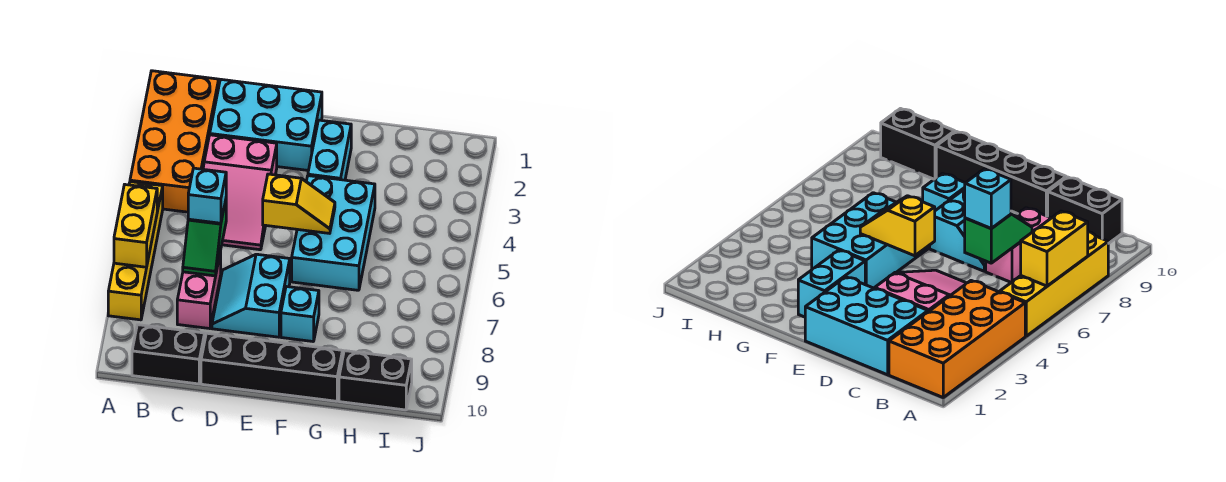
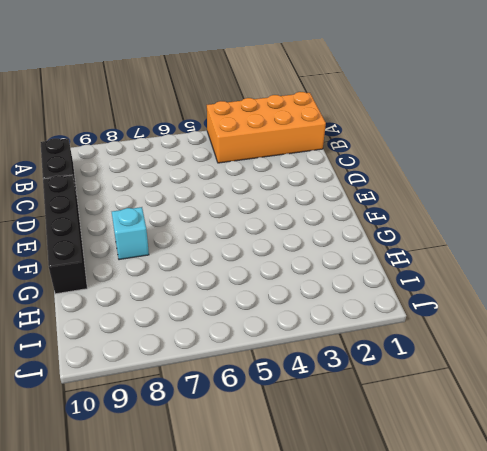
none -> yellow 1x4 brick [108,182,163,320]
none -> cyan 2x3 brick [210,79,322,170]
none -> pink 2x3 slope [203,135,277,250]

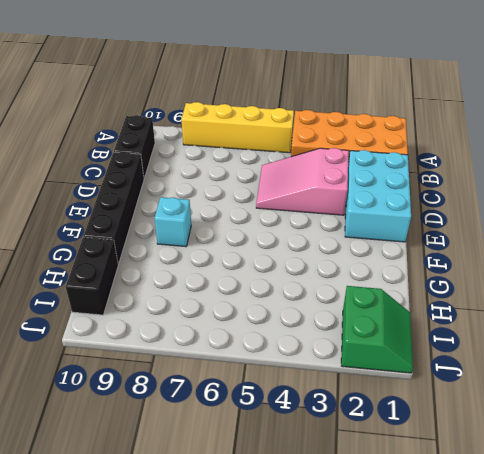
green 2x2 slope [341,286,413,373] -> none
none -> pink 1x2 brick [177,252,221,329]
none -> cyan 2x2 slope [212,254,290,337]
none -> cyan 1x2 brick [308,120,351,180]

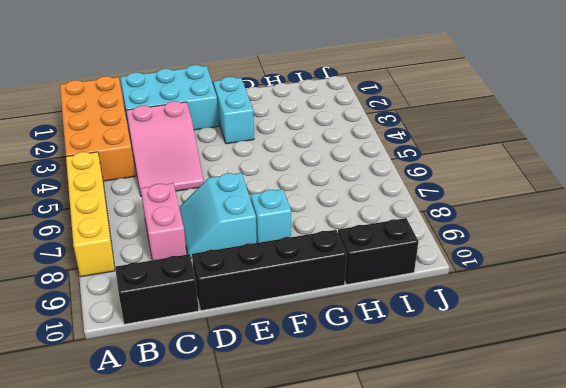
none -> cyan 2x3 brick [292,176,375,290]
none -> yellow 1x2 brick [114,185,157,267]
none -> green 1x2 slope [183,200,226,276]

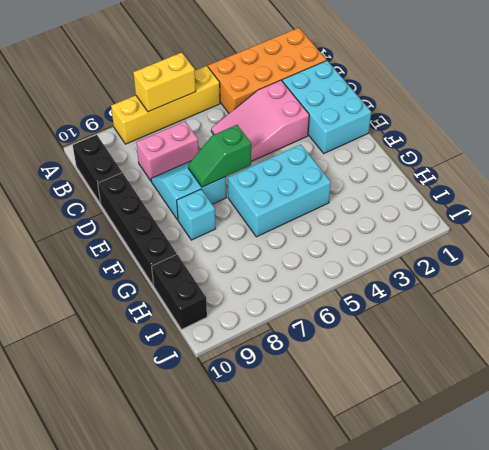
green 1x2 slope [188,125,251,187] -> green 1x2 slope moved to [183,200,226,276]
none -> cyan 1x2 brick [308,120,351,180]
none -> yellow 1x2 slope [263,174,335,233]
none -> cyan 1x1 brick [188,168,226,223]

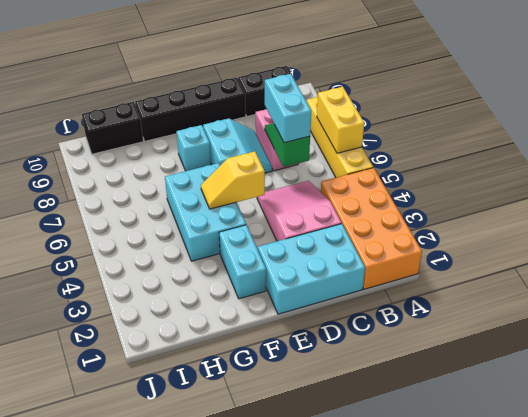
cyan 1x2 brick [265,74,311,143] -> cyan 1x1 brick [188,168,226,223]

